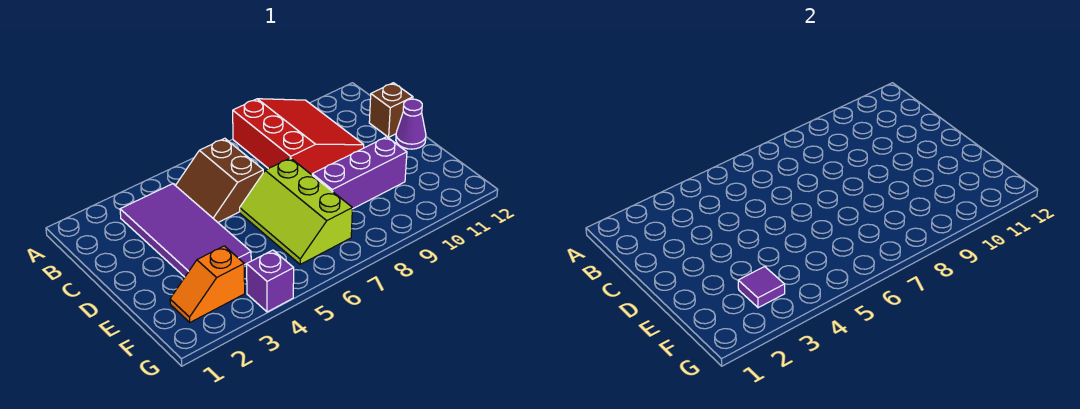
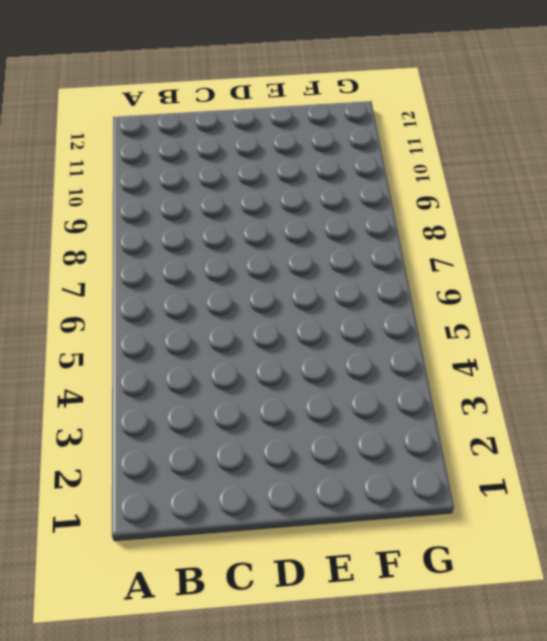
none -> red 3x3 slope [233,99,364,175]
none -> purple 2x4 tile [120,184,251,277]

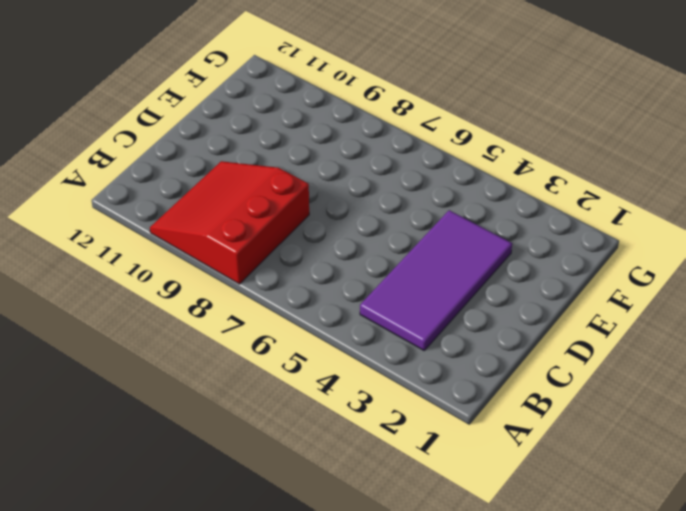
none -> brown 2x2 slope [176,138,263,222]
none -> brown 1x1 brick [369,83,413,137]

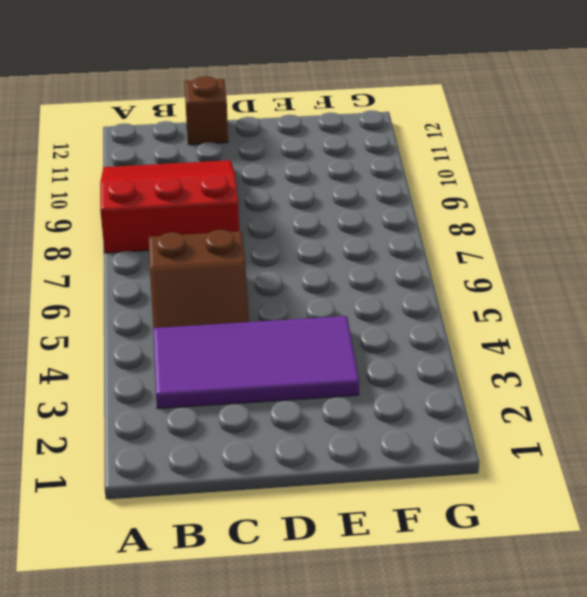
none -> lime 2x3 slope [240,158,352,264]
none -> purple 1x1 cone [396,99,426,149]

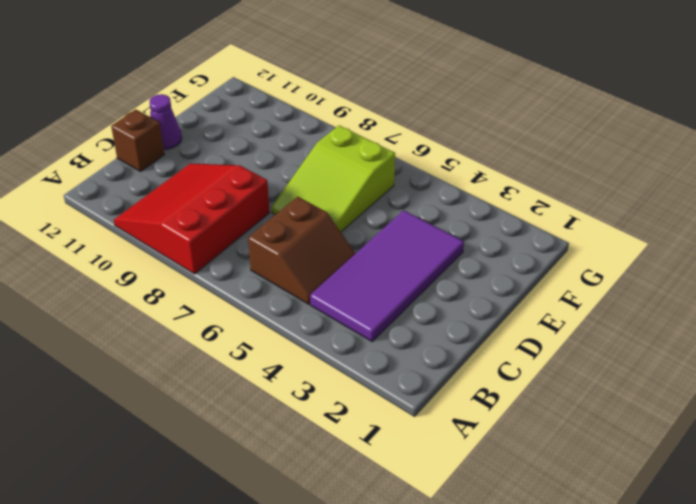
lime 2x3 slope [272,125,395,232] -> lime 2x3 slope turned to [240,158,352,264]
none -> purple 1x3 brick [312,137,407,209]
none -> orange 1x2 slope [170,246,245,322]

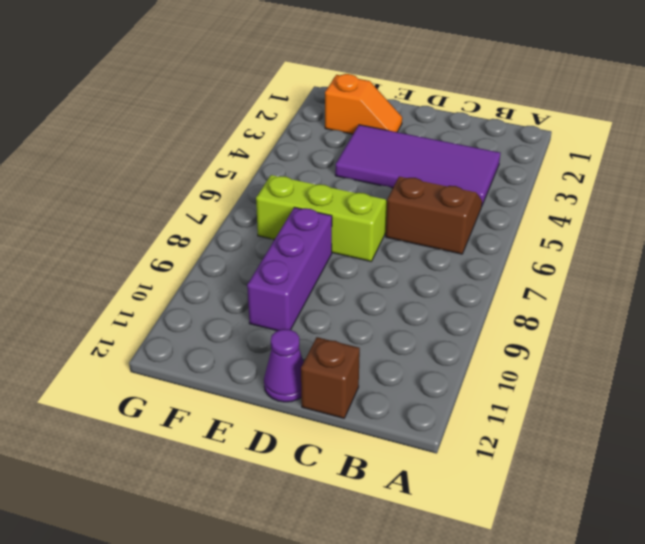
orange 1x2 slope [325,74,402,134] -> orange 1x2 slope turned to [170,246,245,322]
none -> red 3x3 slope [233,99,364,175]
none -> purple 1x1 brick [247,250,294,312]

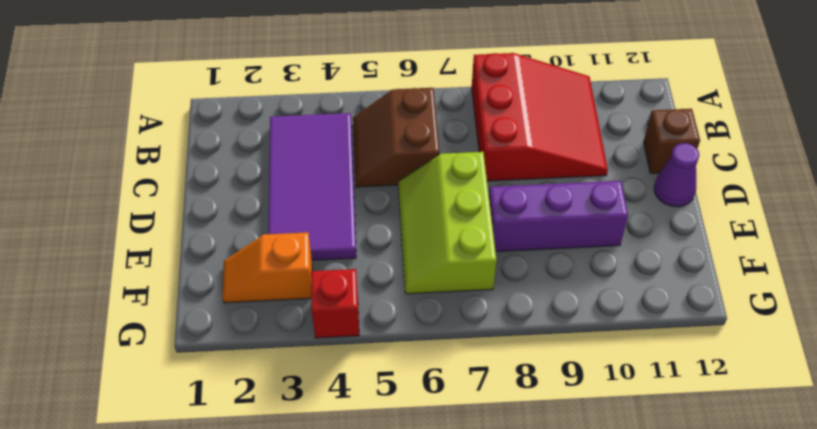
red 1x1 brick [311,269,359,338] -> purple 1x1 brick [247,250,294,312]
none -> purple 1x1 tile [738,267,785,308]

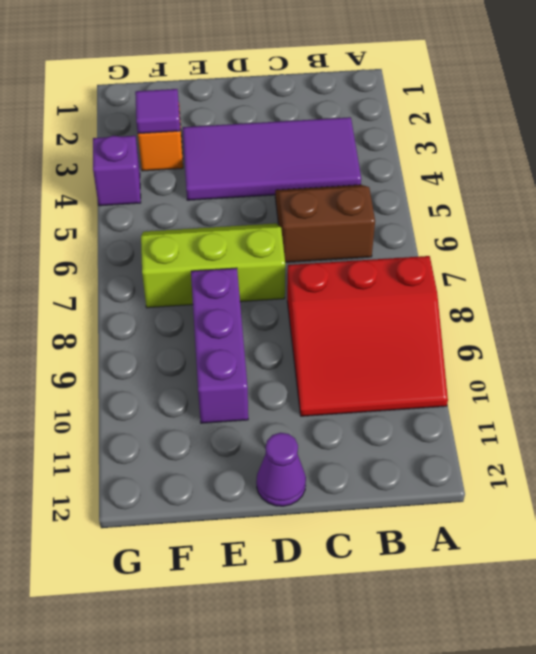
none -> brown 1x1 brick [369,83,413,137]

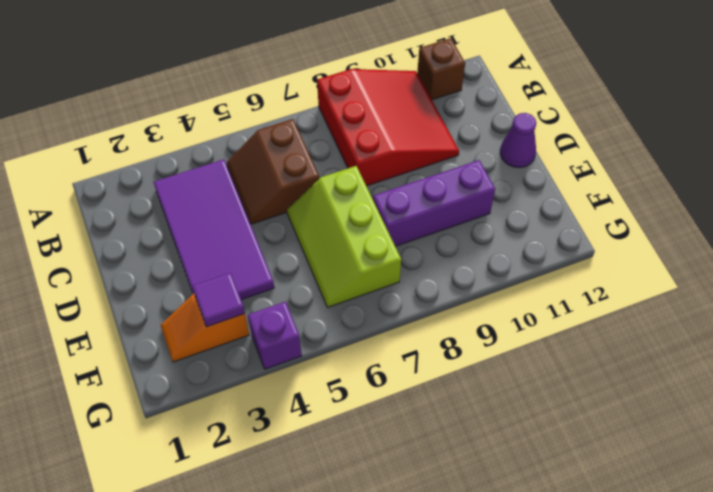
brown 1x1 brick [417,38,465,100] -> brown 1x1 brick moved to [369,83,413,137]

